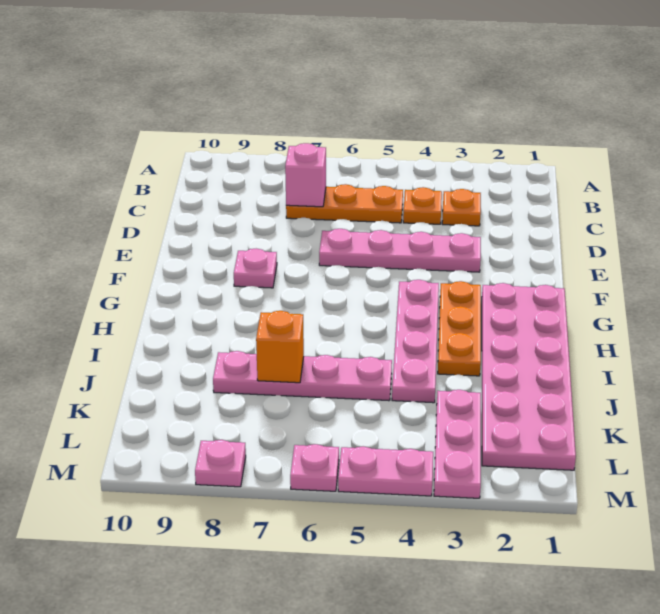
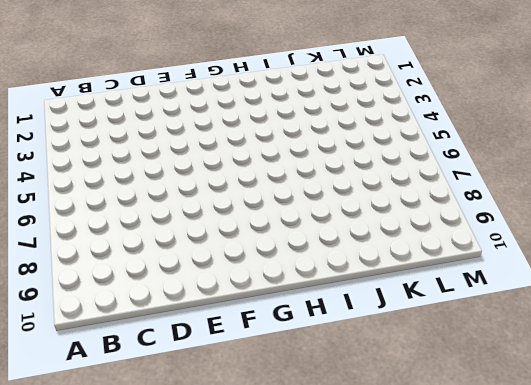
none -> orange 1x1 plate [442,189,481,226]
none -> orange 1x1 plate [403,187,442,224]
none -> orange 1x3 plate [286,184,403,223]

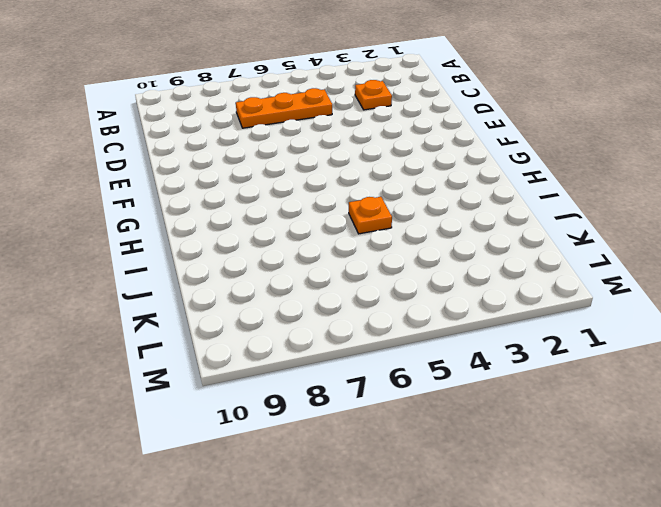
orange 1x1 plate [349,197,392,234] -> orange 1x1 plate moved to [403,187,442,224]
none -> pink 1x4 plate [319,229,481,272]
none -> pink 1x1 plate [234,249,277,288]
none -> pink 2x6 plate [482,283,576,470]

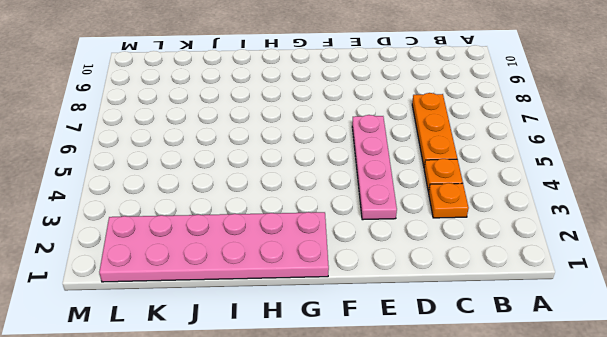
none -> pink 1x1 plate [234,249,277,288]
none -> orange 1x3 plate [438,281,481,376]
none -> pink 1x4 plate [392,280,439,403]

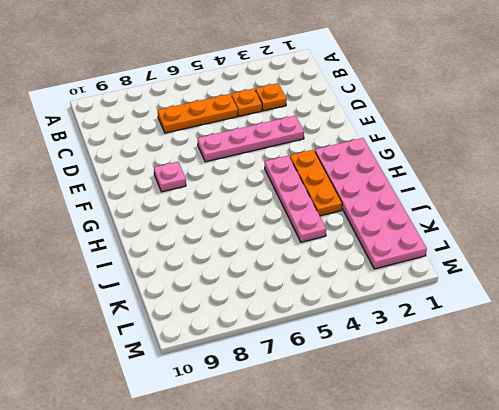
none -> pink 1x4 plate [213,351,392,401]
none -> pink 1x3 plate [434,390,481,498]
none -> pink 1x2 plate [338,446,433,496]

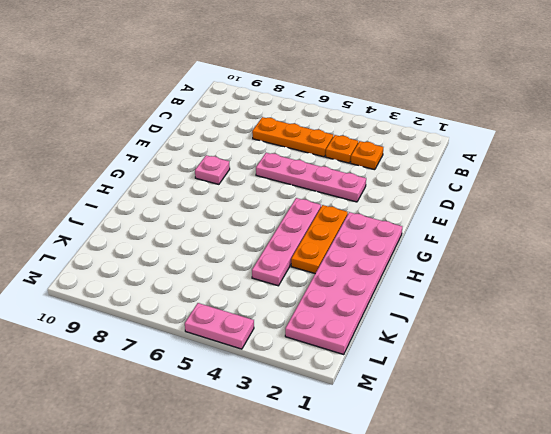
none -> pink 1x4 plate [213,351,392,401]
none -> pink 1x3 plate [434,390,481,498]
none -> pink 1x1 plate [290,444,339,491]

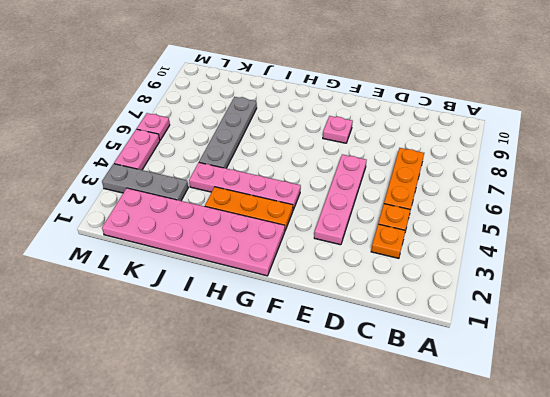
grey 1x4 plate [199,97,257,168] -> pink 1x4 plate [213,351,392,401]
grey 1x3 plate [102,164,188,201] -> pink 1x3 plate [434,390,481,498]
none -> pink 1x1 plate [195,440,246,487]
none -> pink 1x1 brick [285,143,326,207]
none -> orange 1x1 brick [256,311,304,383]

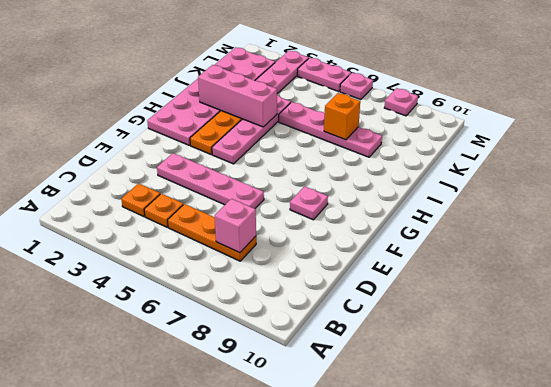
pink 1x3 brick [198,65,277,127] -> none

